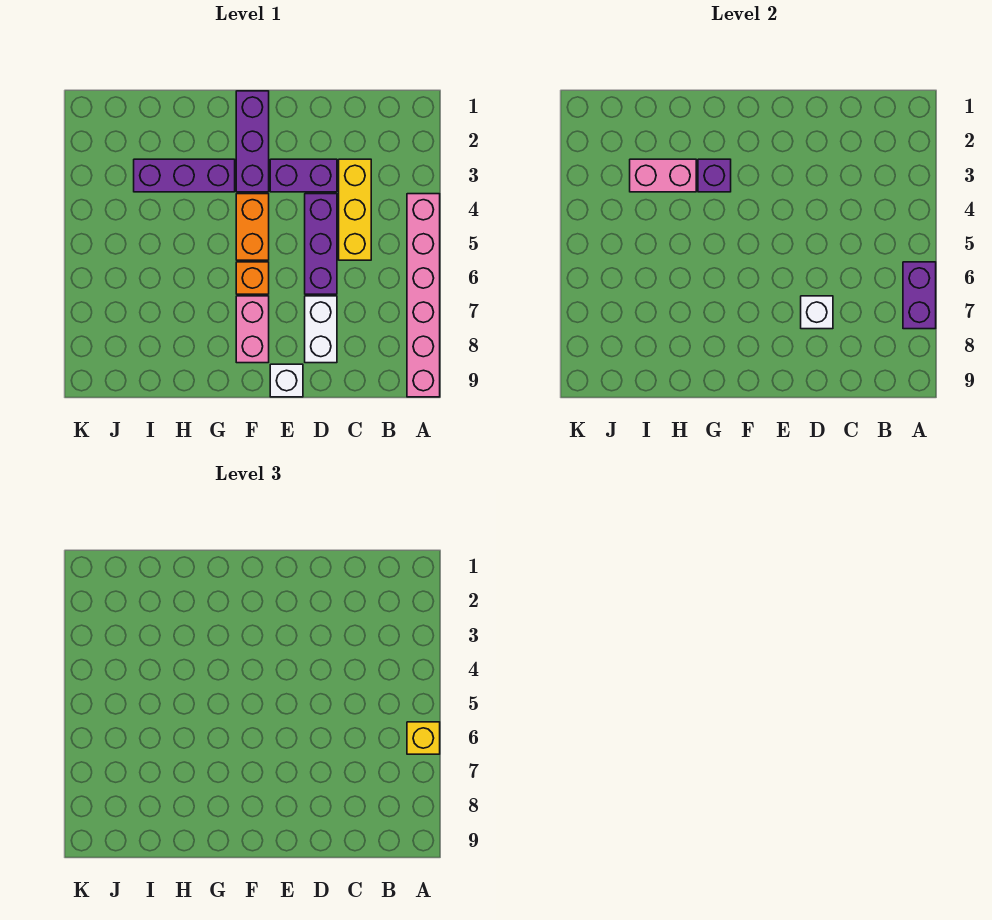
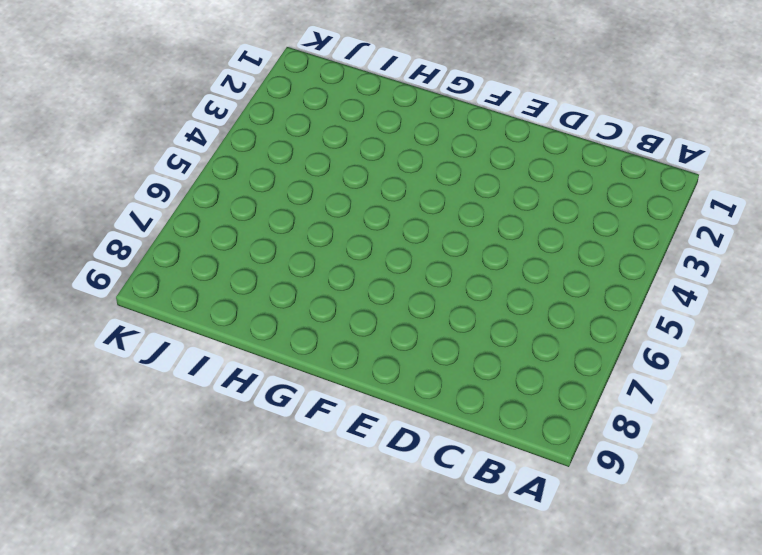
none -> pink 1x6 brick [407,194,440,397]
none -> yellow 1x3 brick [339,159,371,260]
none -> purple 1x2 brick [270,159,337,192]

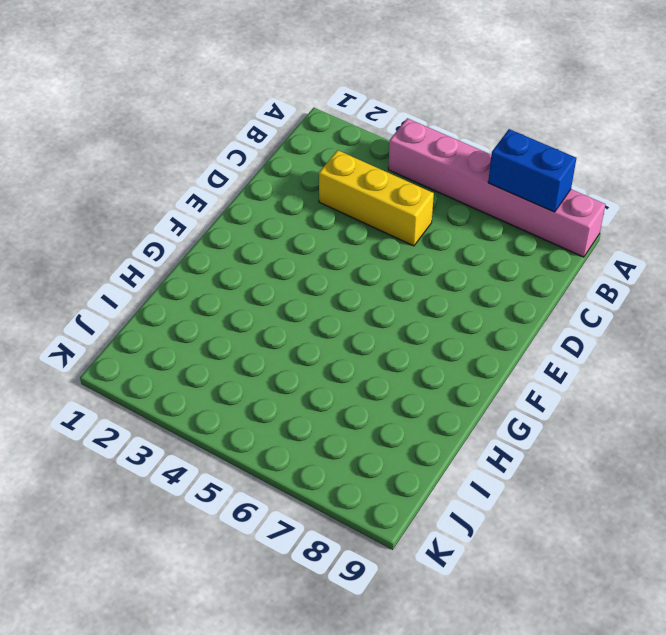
blue 1x2 brick [488,129,576,212] -> purple 1x2 brick [903,262,936,329]
none -> purple 1x2 brick [270,159,337,192]
none -> purple 1x3 brick [305,194,337,294]
none -> white 1x2 brick [305,296,337,363]

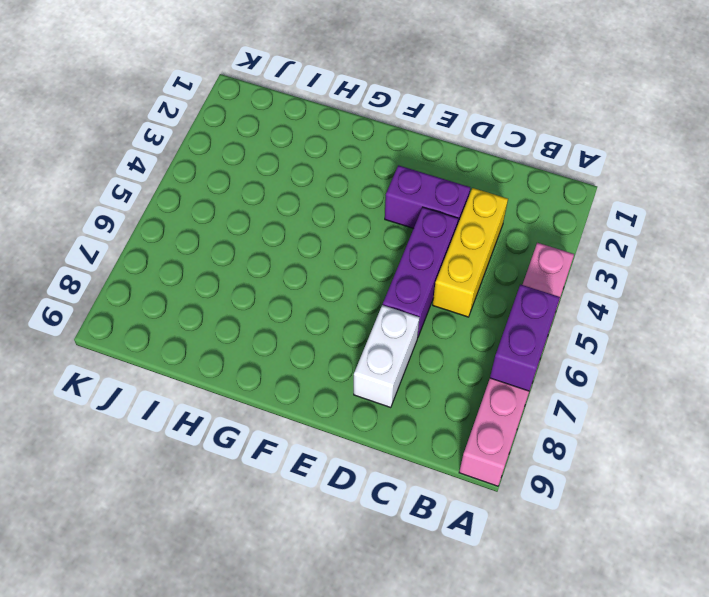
none -> white 1x1 brick [270,364,303,397]
none -> purple 1x3 brick [236,91,269,192]
none -> orange 1x2 brick [236,194,269,260]

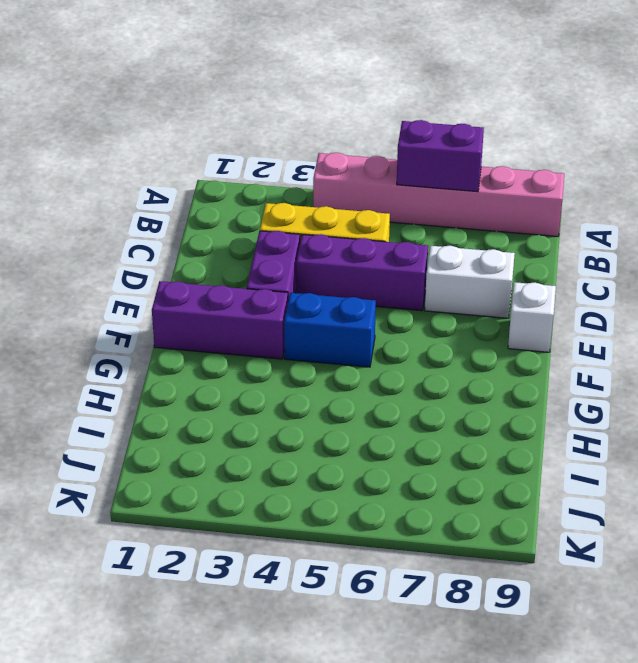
blue 1x2 brick [284,293,376,367] -> orange 1x2 brick [236,194,269,260]
none -> orange 1x1 brick [236,262,269,294]
none -> pink 1x2 brick [236,296,269,363]
none -> purple 1x3 brick [134,159,235,192]

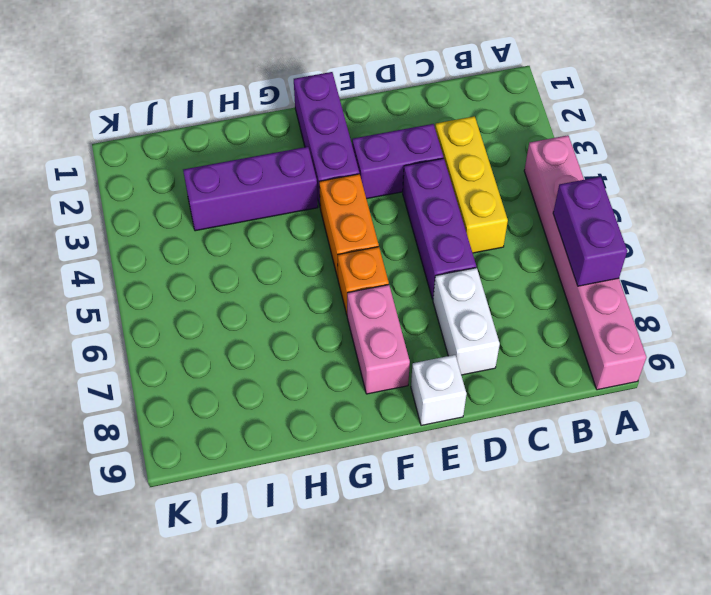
none -> white 1x1 brick [801,296,833,329]
none -> purple 1x1 brick [698,159,731,192]
none -> pink 1x2 brick [630,159,696,192]

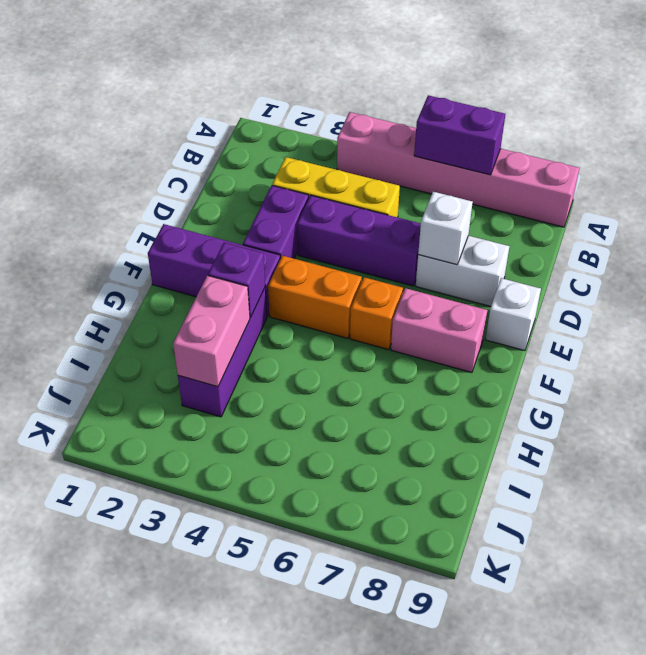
none -> yellow 1x1 brick [407,722,440,754]

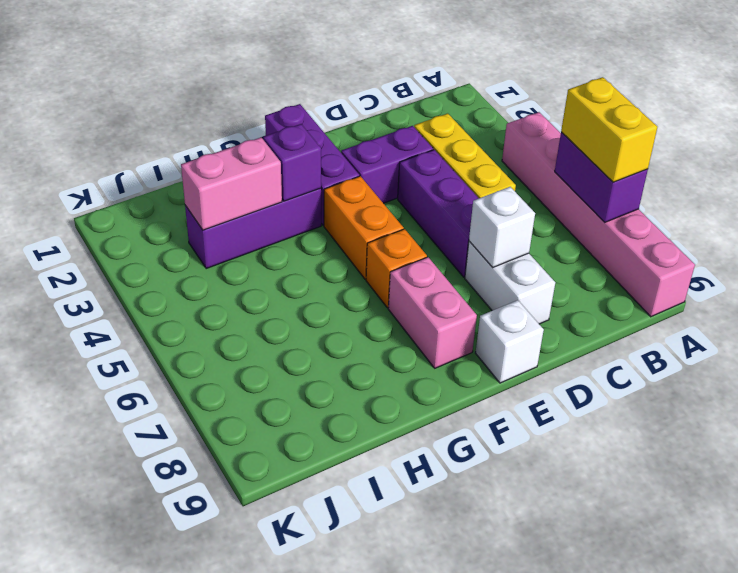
yellow 1x2 brick [561,77,657,182] -> yellow 1x1 brick [407,722,440,754]

